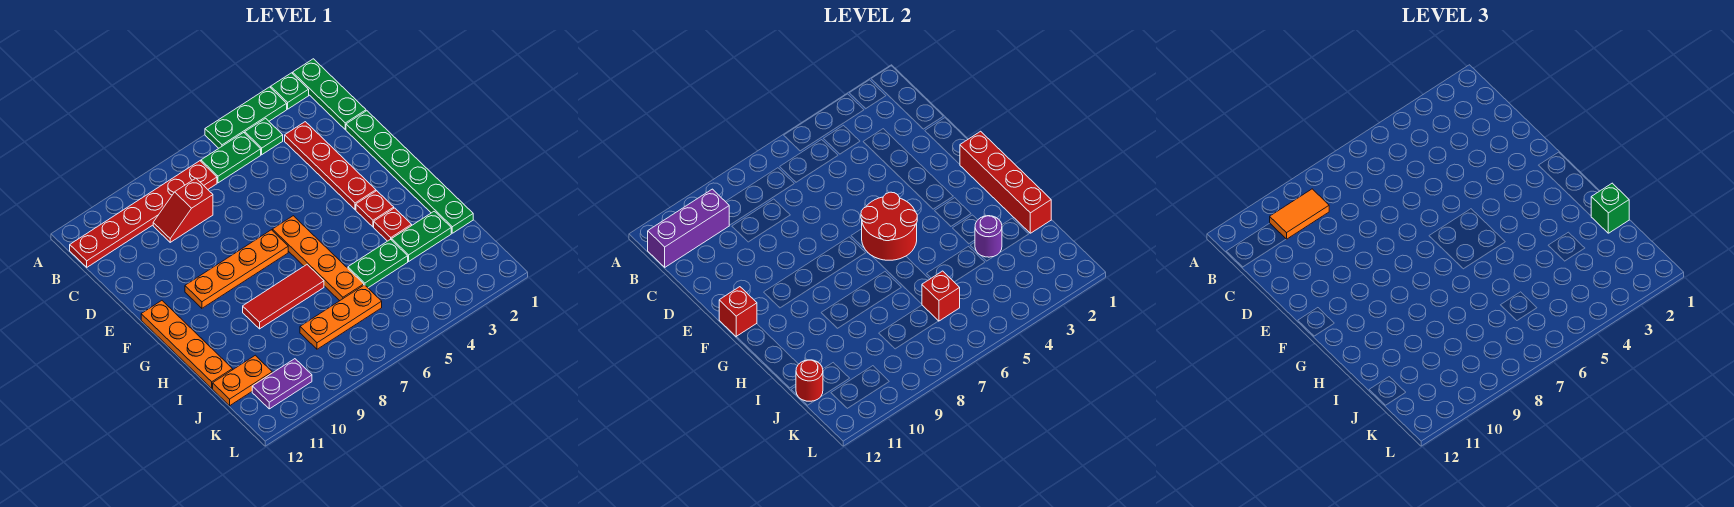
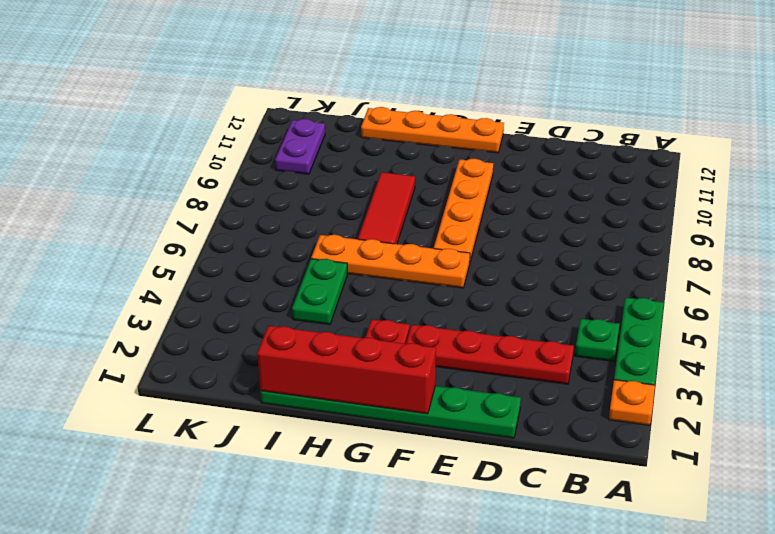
orange 1x1 plate [609,380,655,425] -> green 1x1 plate [271,73,309,109]
none -> green 1x3 plate [293,59,366,129]
none -> green 1x2 plate [201,133,261,183]
none -> red 1x6 plate [70,161,217,267]

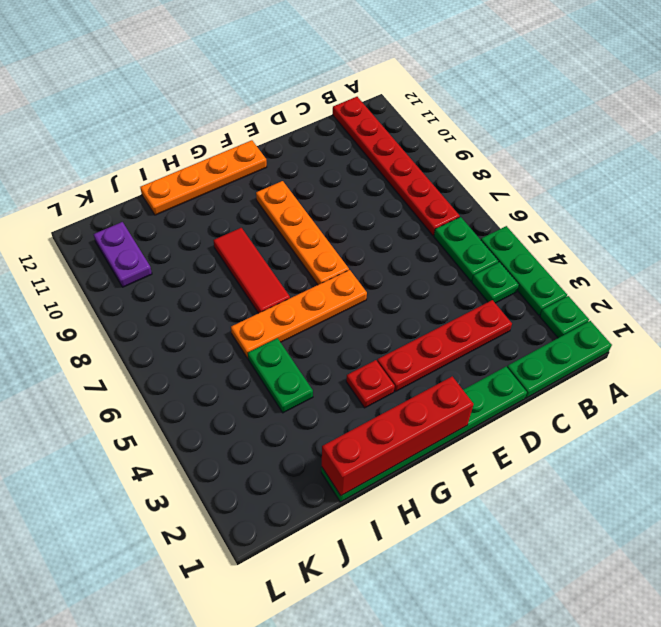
none -> red 1x2 slope [153,178,213,242]
none -> red 1x1 plate [374,208,412,241]
none -> green 1x2 plate [392,211,451,261]

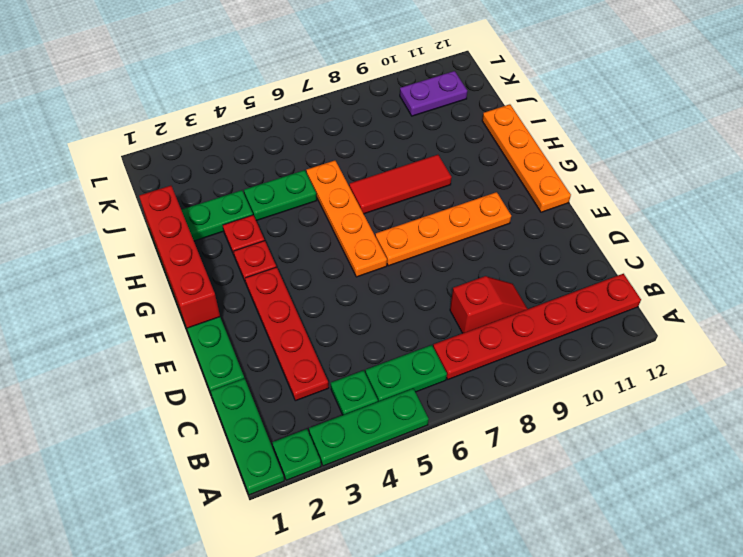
none -> orange 1x3 plate [300,285,382,349]
none -> orange 1x2 plate [213,355,272,406]
none -> purple 1x3 brick [648,189,729,267]

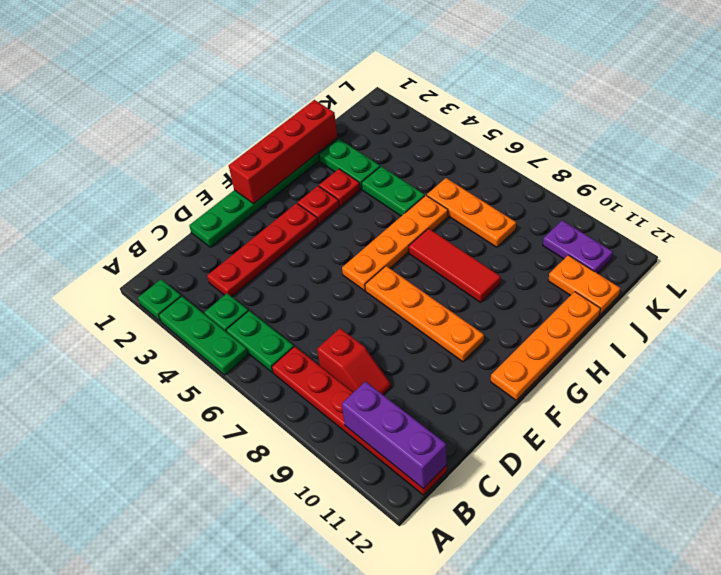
none -> green 1x3 plate [293,59,366,129]
none -> red 2x2 round brick [861,192,917,260]
none -> red 1x1 brick [719,287,757,337]

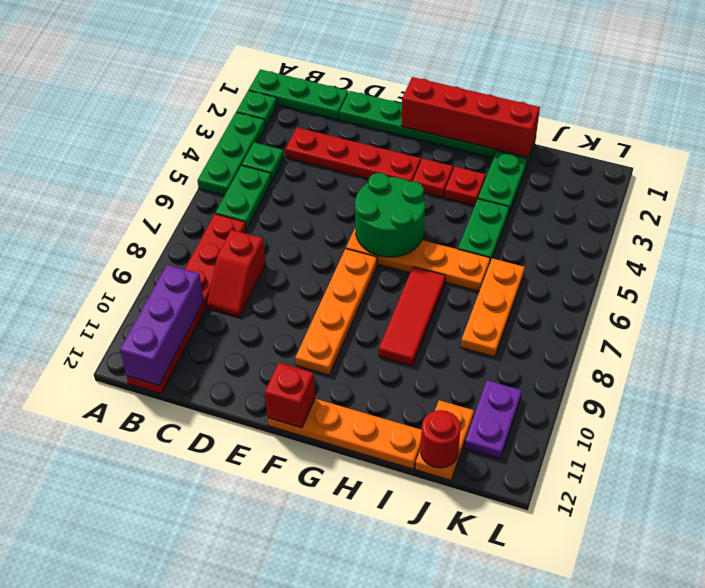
green 2x2 round brick [355,173,425,257] -> red 2x2 round brick [861,192,917,260]
none -> purple 1x1 round brick [975,216,1002,257]
none -> red 1x1 brick [922,271,960,321]
none -> orange 1x2 tile [1270,189,1329,239]

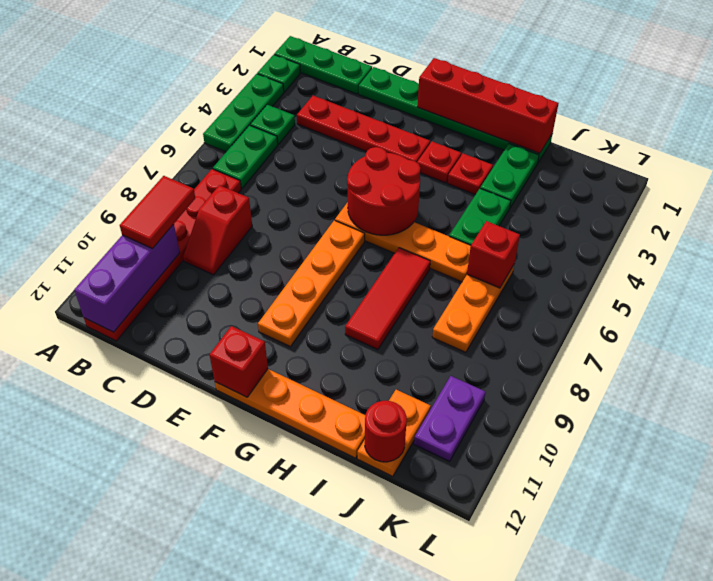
red 1x2 tile [120,176,195,249] -> orange 1x2 tile [1270,189,1329,239]
none -> purple 1x1 round brick [975,216,1002,257]
none -> green 1x1 brick [1591,183,1629,233]

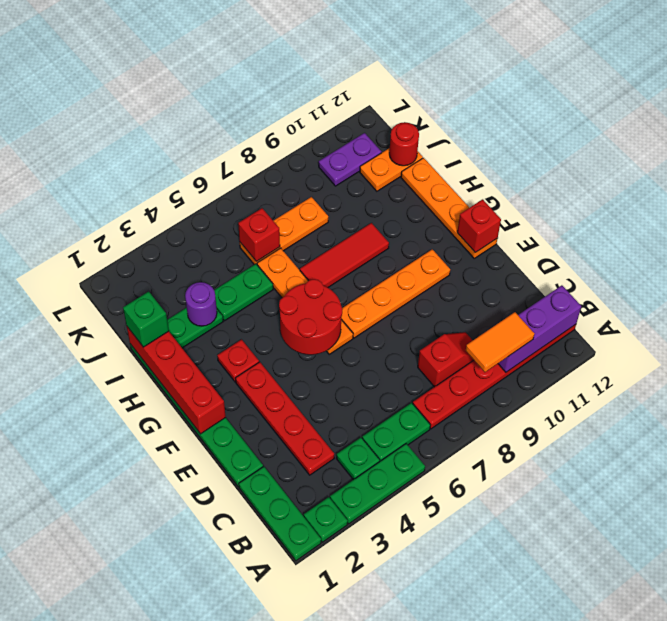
none -> red 1x1 plate [374,208,412,241]

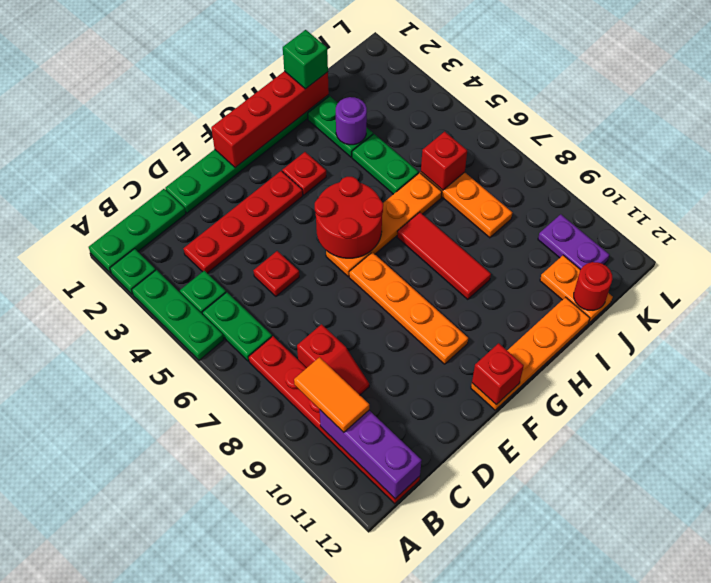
red 1x1 plate [253,251,299,296] -> red 1x1 plate moved to [374,208,412,241]

